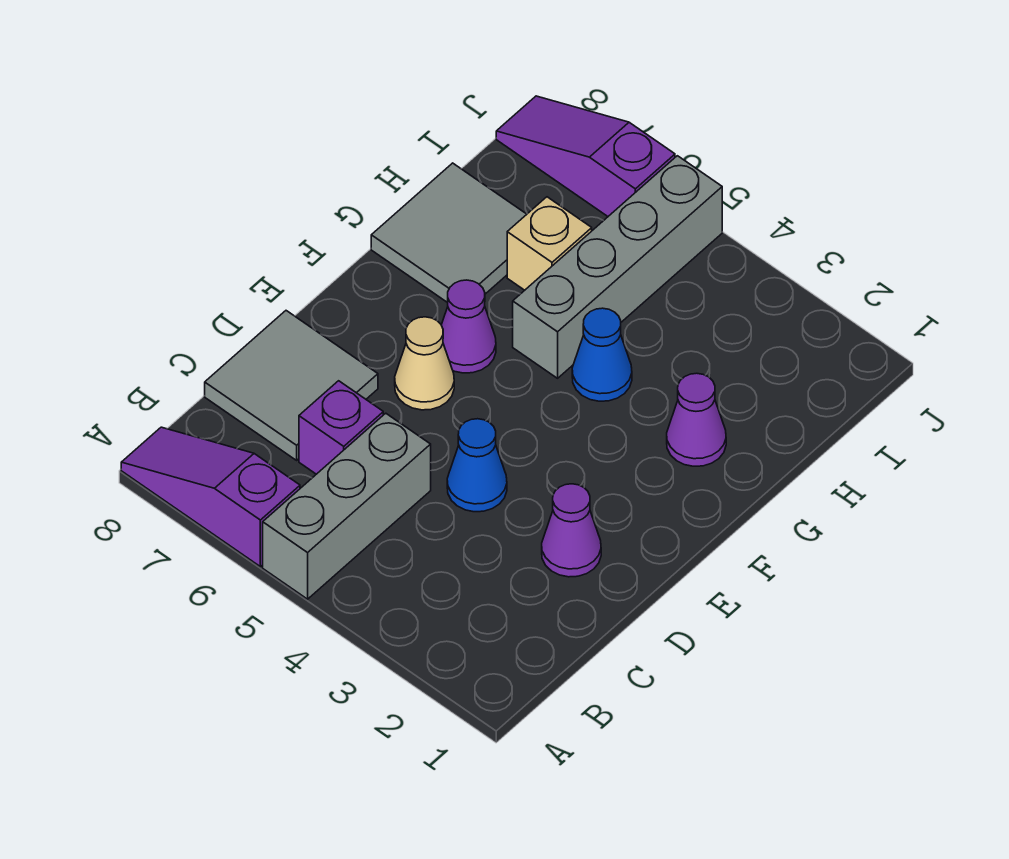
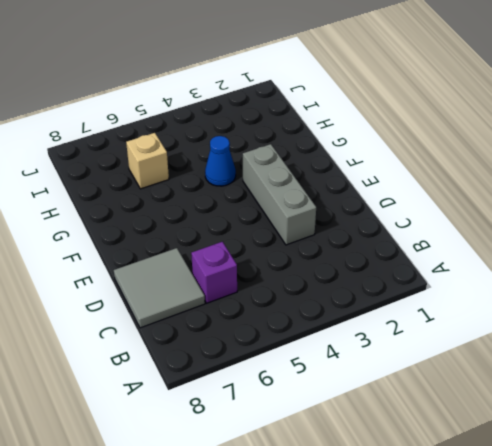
grey 1x3 brick [243,144,316,245] -> grey 1x3 brick moved to [263,413,431,599]
none -> purple 1x3 slope [121,427,300,567]
none -> purple 1x1 cone [542,484,601,577]
none -> blue 1x1 cone [447,419,507,512]

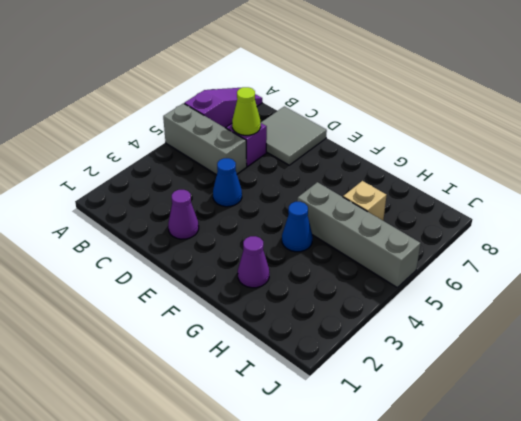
lime 1x1 cone [232,87,261,135] -> none
none -> tan 1x1 cone [395,317,454,410]
none -> purple 1x1 cone [441,280,496,373]
none -> grey 2x2 tile [371,163,527,303]

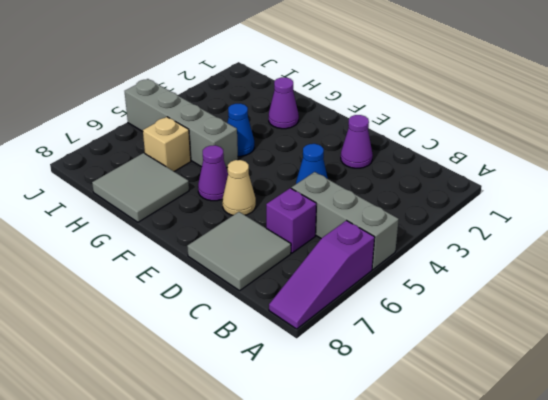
none -> purple 1x3 slope [496,96,675,216]

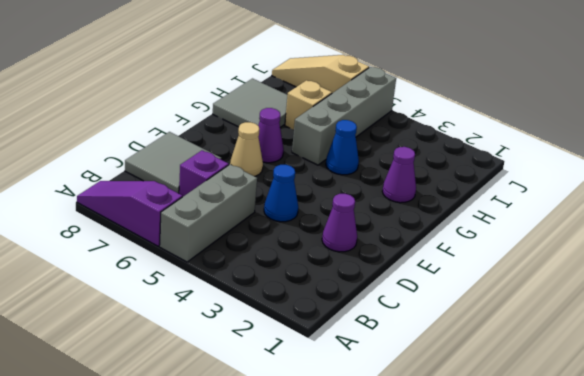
tan 1x3 slope [272,55,369,93] -> purple 1x3 slope [496,96,675,216]

